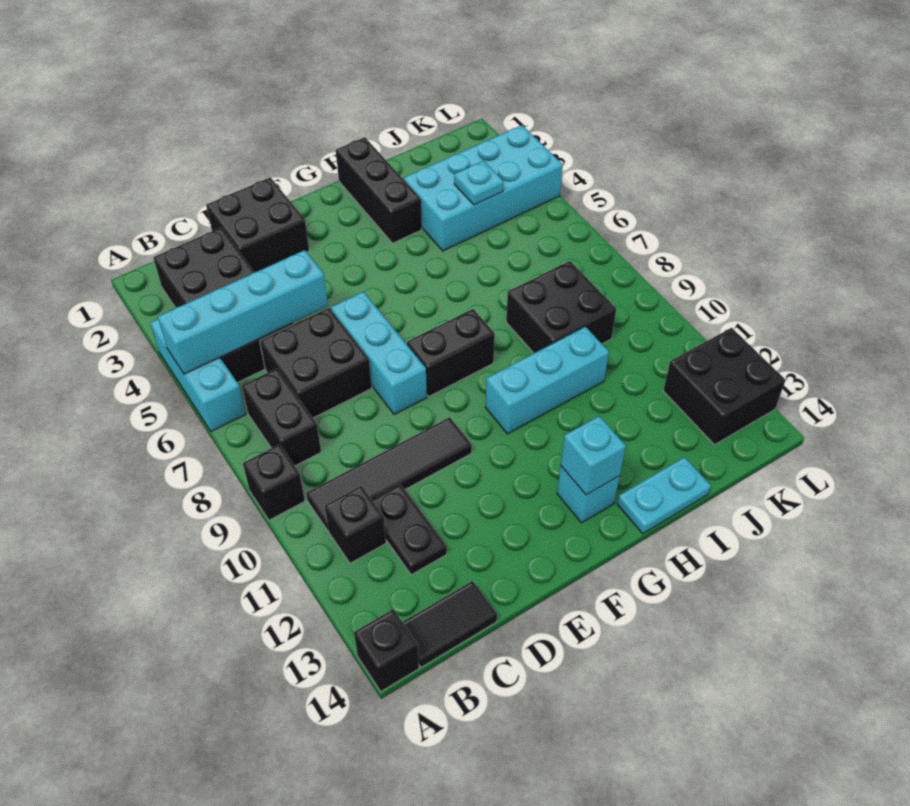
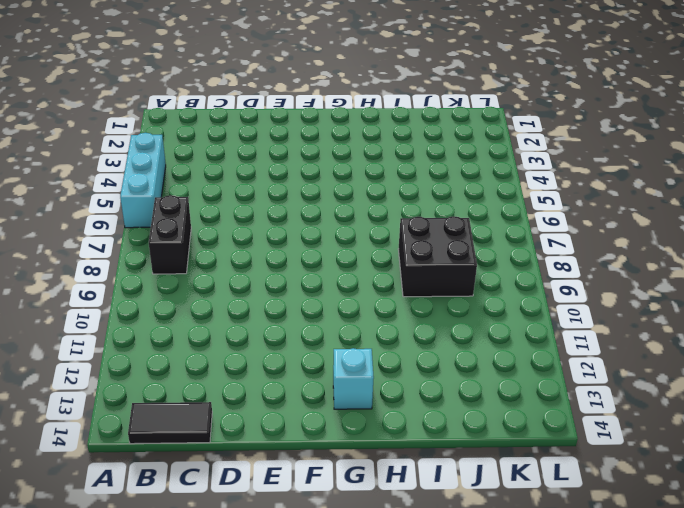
none -> black 1x1 brick [243,444,305,520]
none -> black 1x1 brick [354,610,419,692]
none -> black 2x4 brick [153,228,293,383]

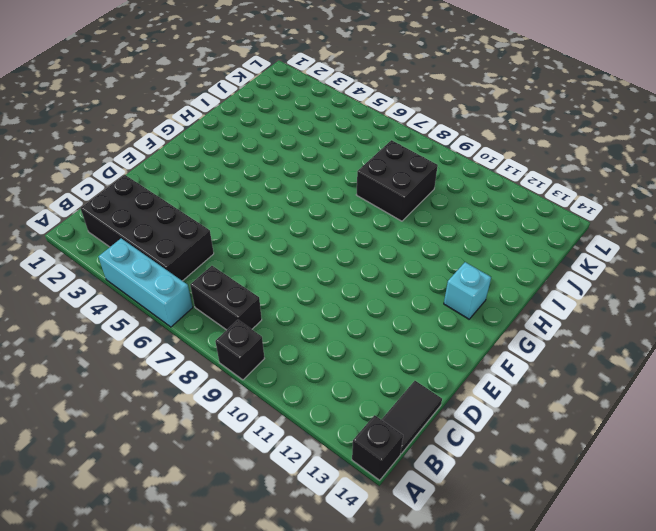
none -> black 1x4 tile [306,417,472,531]
none -> black 1x1 brick [325,486,386,563]
none -> black 2x2 brick [260,308,372,418]

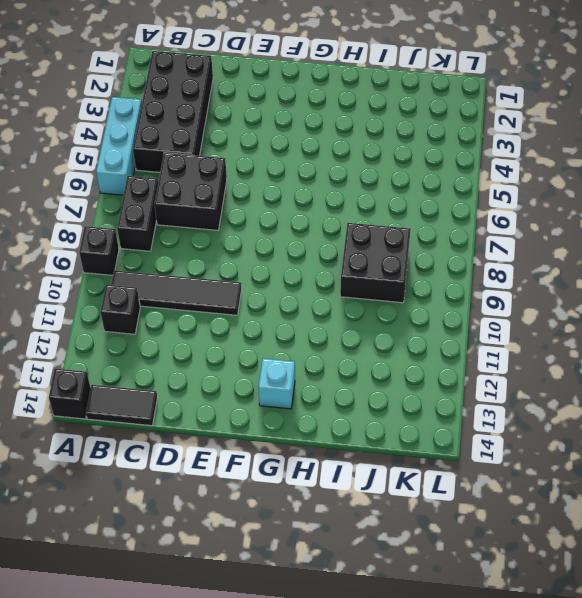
none -> black 1x2 plate [372,485,447,575]
none -> black 2x2 brick [206,177,309,272]
none -> cyan 1x3 brick [331,292,427,415]

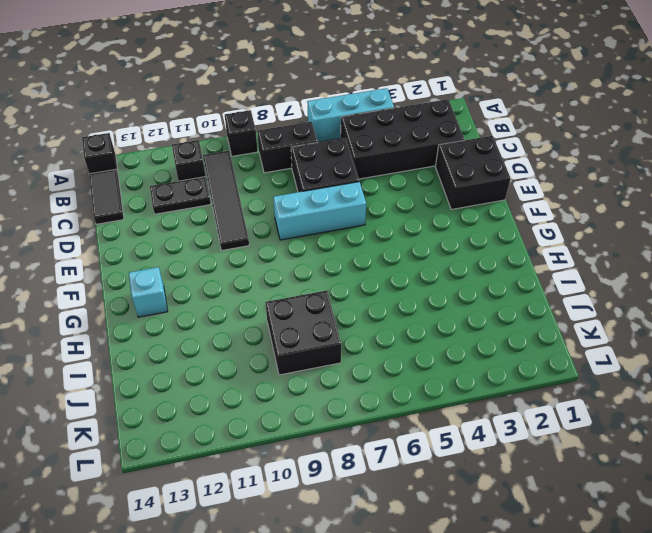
none -> black 1x2 brick [407,309,495,397]
none -> cyan 1x3 brick [485,327,609,434]
none -> black 1x3 brick [336,137,422,243]

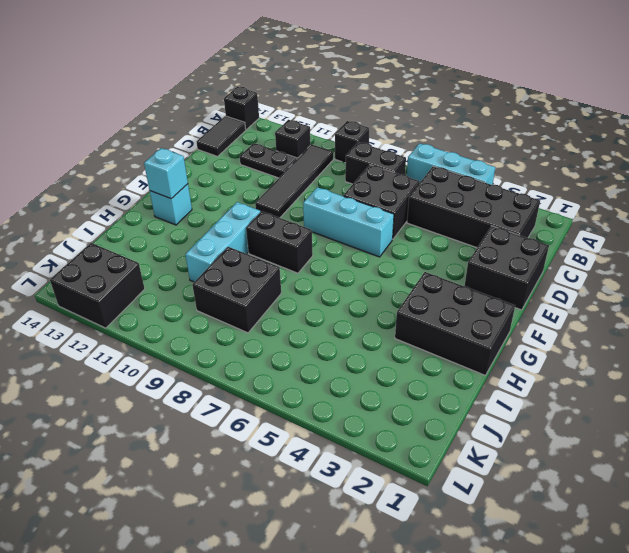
black 2x3 brick [395,272,515,375] -> black 1x3 brick [336,137,422,243]
black 1x2 brick [246,211,313,273] -> black 1x2 brick turned to [407,309,495,397]
none -> cyan 1x2 plate [617,457,711,534]
none -> cyan 2x4 brick [404,125,563,251]
none -> cyan 1x4 brick [158,250,328,374]

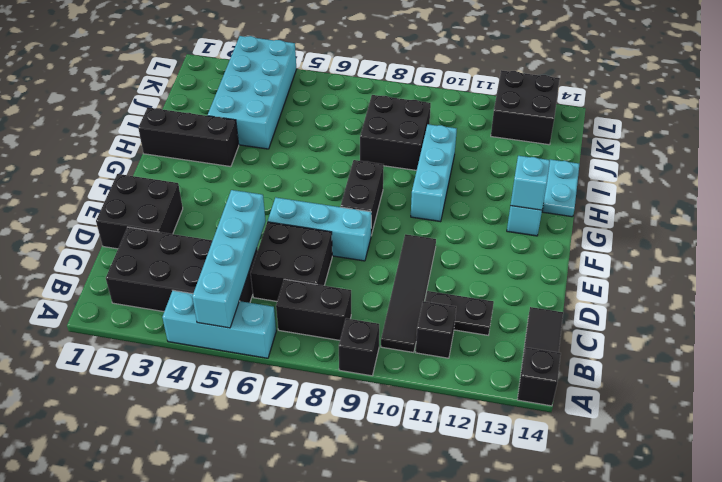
none -> cyan 1x1 plate [454,161,503,205]

